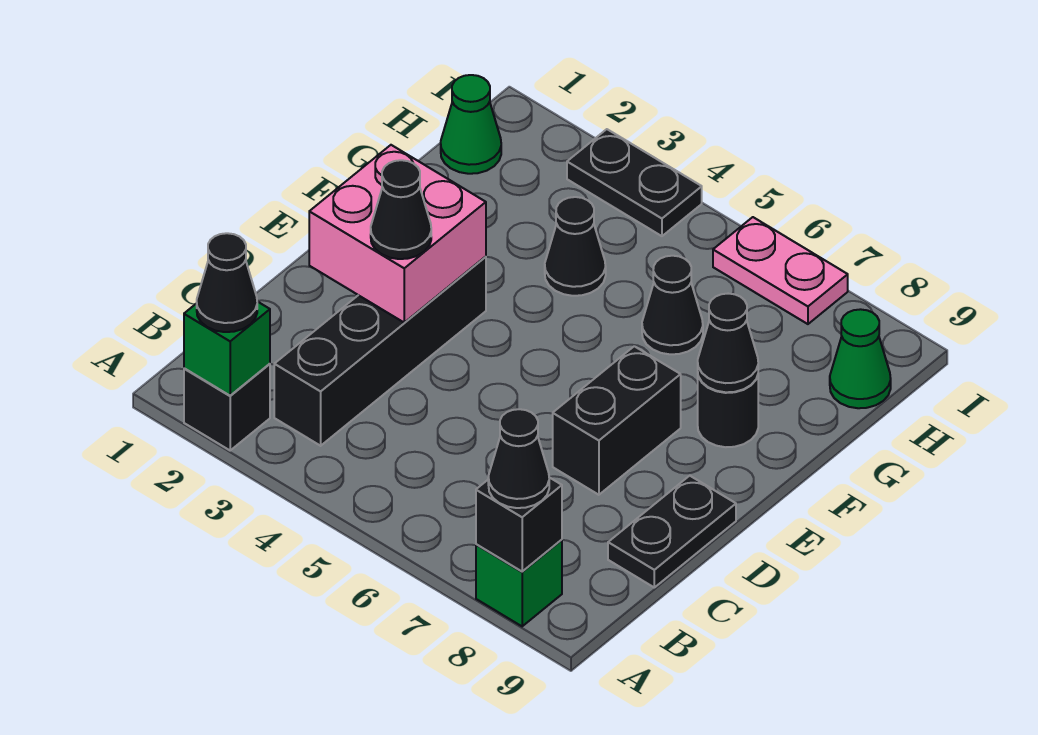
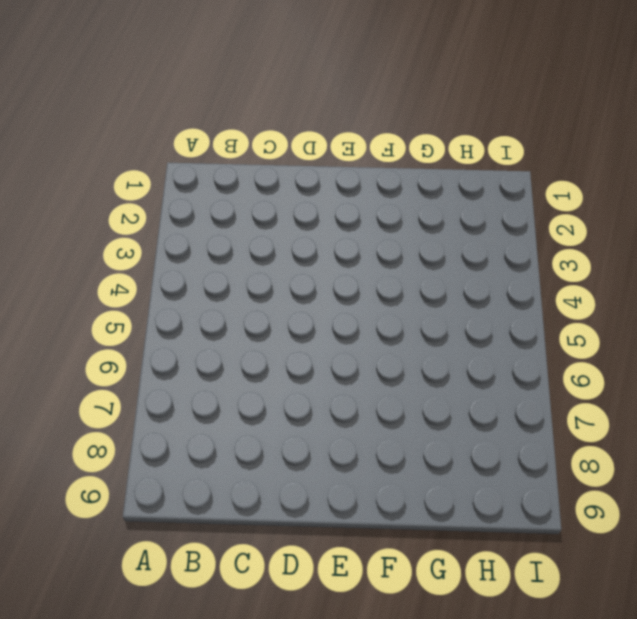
none -> black 1x1 brick [184,364,270,450]
none -> green 1x1 brick [476,540,562,626]
none -> black 1x4 brick [274,257,486,446]

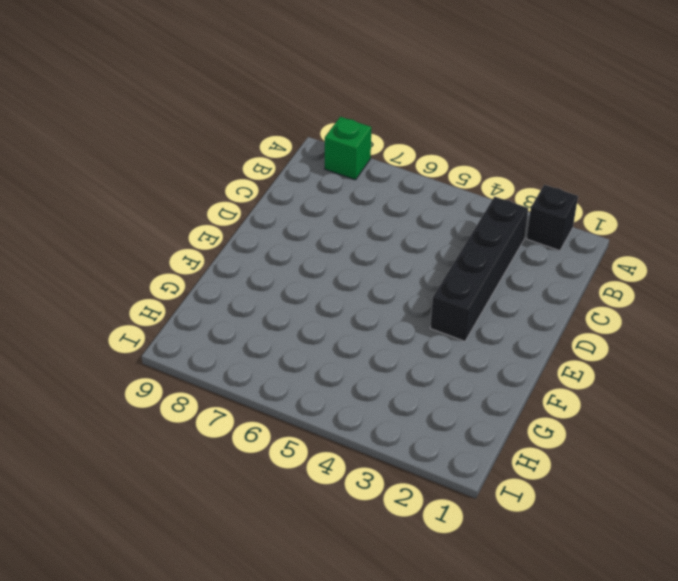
none -> black 1x2 plate [608,476,736,587]
none -> black 1x2 brick [553,346,681,495]
none -> black 1x1 round brick [698,376,758,447]

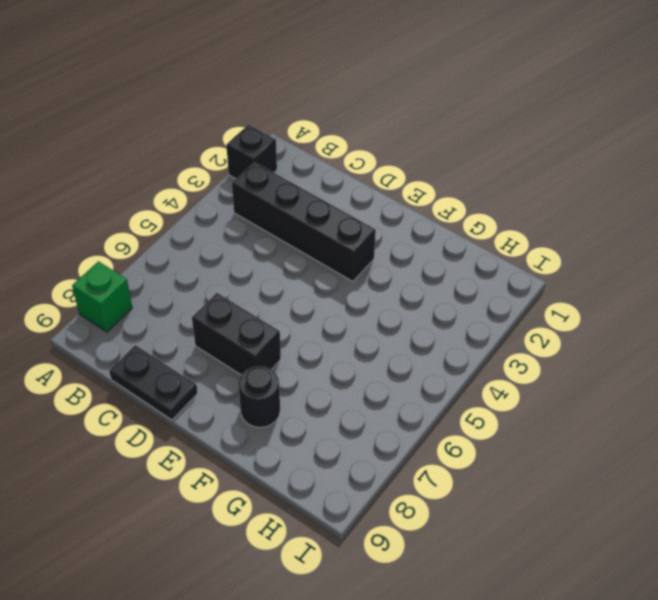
none -> black 1x1 cone [545,197,606,296]
none -> black 1x1 cone [642,256,703,354]
none -> green 1x1 cone [441,75,501,174]

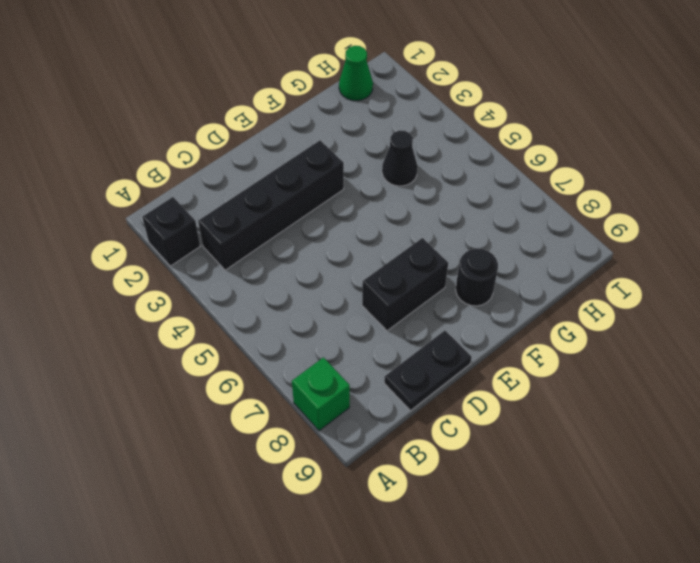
none -> black 1x1 cone [642,256,703,354]
none -> green 1x1 cone [830,309,891,408]
none -> black 1x2 plate [567,129,702,236]

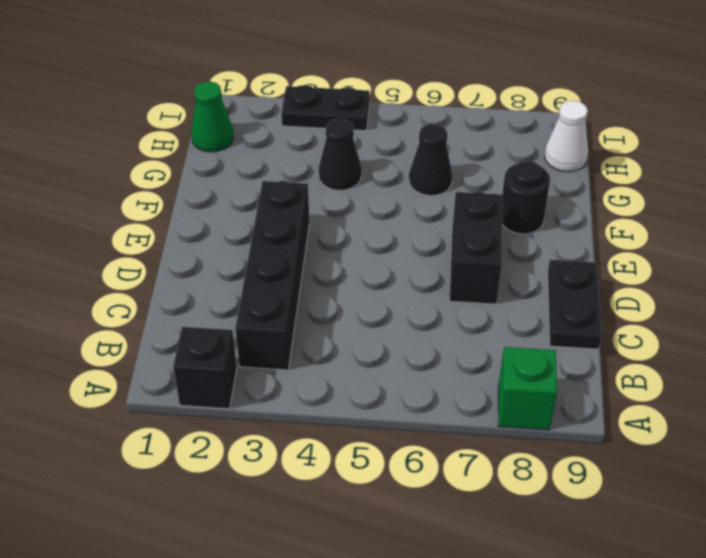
white 1x1 cone [545,101,588,172] -> green 1x1 cone [830,309,891,408]
none -> pink 1x2 plate [713,217,848,324]
none -> green 1x1 brick [184,302,270,396]
none -> black 1x1 brick [476,477,562,572]

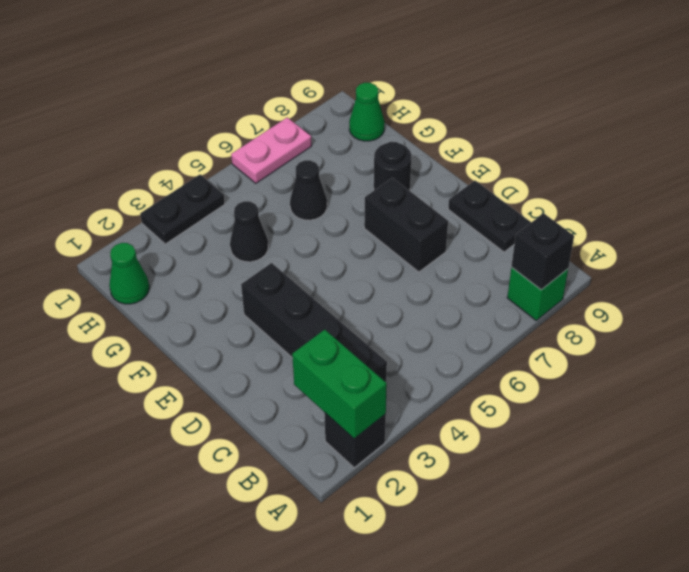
green 1x2 brick [292,330,387,439] -> green 1x1 brick [184,302,270,396]
none -> pink 2x2 brick [309,145,486,322]
none -> black 1x1 cone [698,294,758,392]
none -> black 1x1 cone [197,233,257,332]

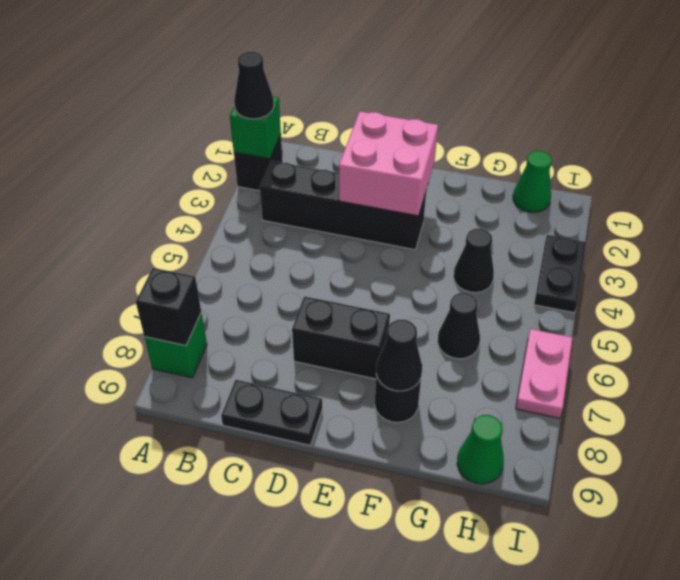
none -> black 1x1 cone [488,409,549,508]
none -> black 1x1 cone [371,160,431,259]

